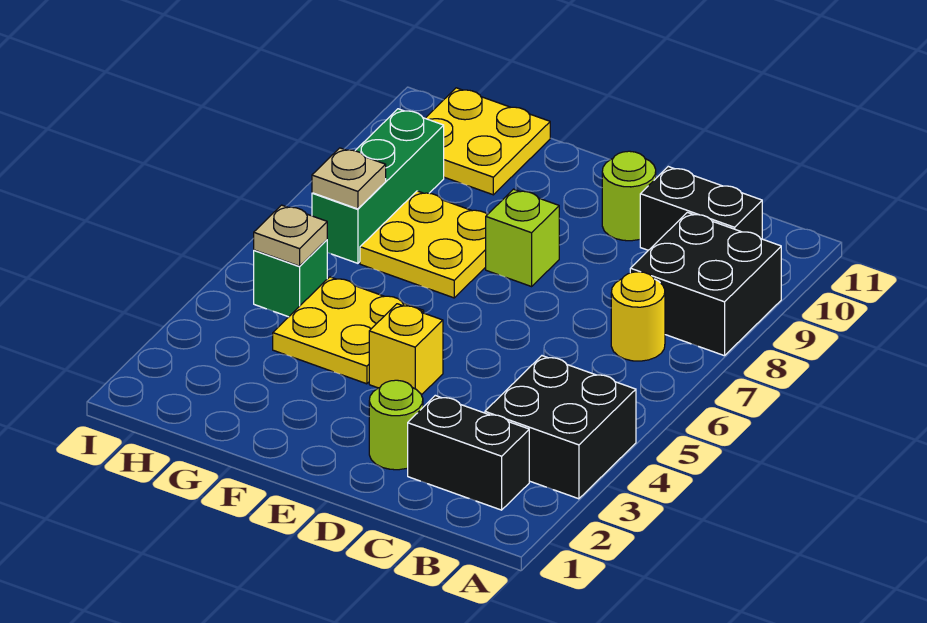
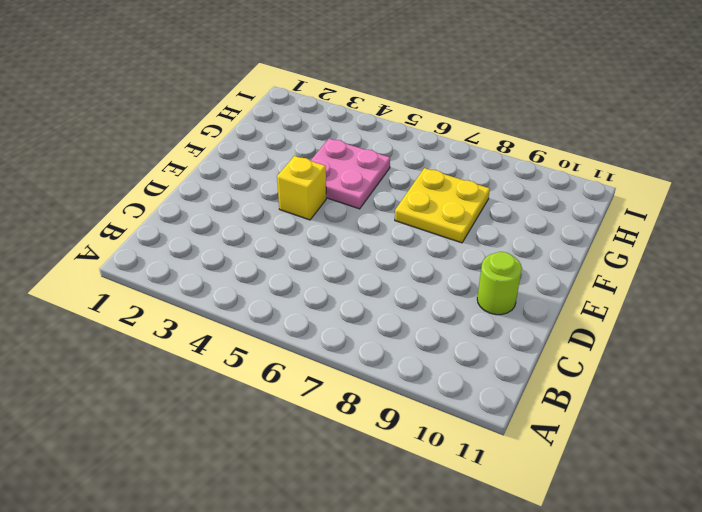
pink 2x2 plate [311,138,390,209] -> yellow 2x2 plate [273,277,424,384]
none -> black 2x2 brick [485,356,636,499]
none -> black 2x2 brick [630,212,781,356]
none -> black 1x2 brick [408,395,529,510]

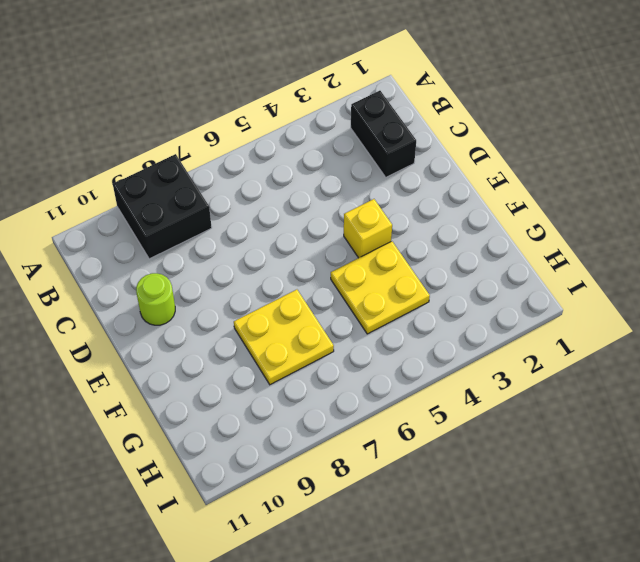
none -> black 2x2 brick [485,356,636,499]
none -> yellow 1x1 round brick [611,272,665,361]
none -> black 1x2 brick [640,167,762,250]

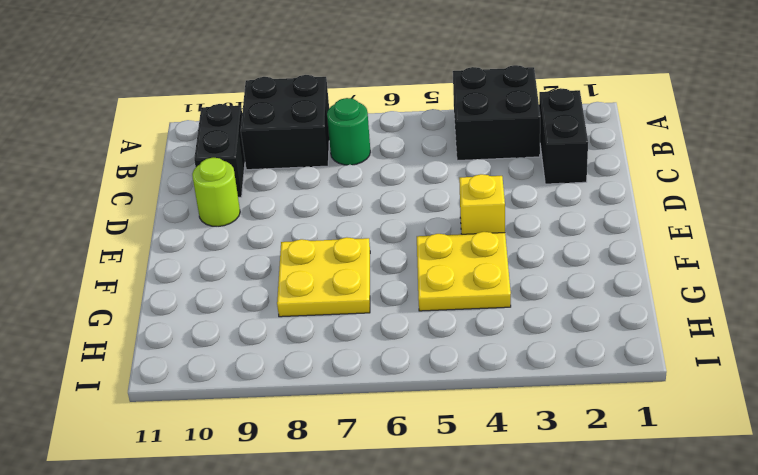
green 1x1 round brick [327,98,370,165] -> yellow 1x1 round brick [611,272,665,361]
none -> lime 1x1 round brick [369,380,423,470]
none -> lime 1x1 brick [486,189,559,287]
none -> yellow 2x2 plate [425,88,550,195]

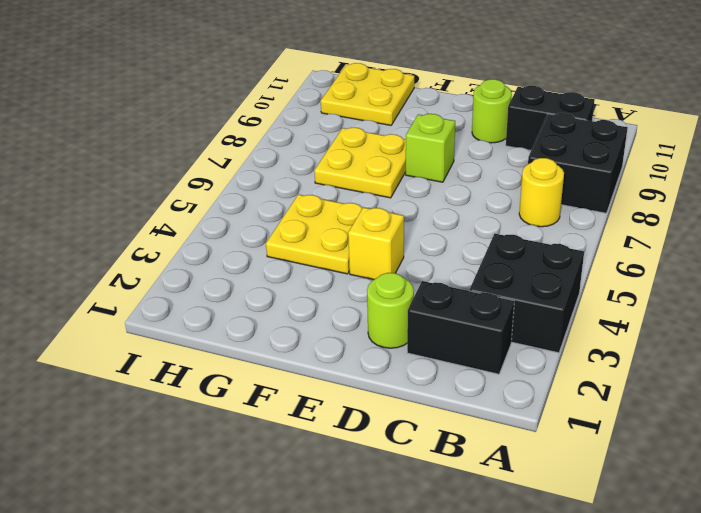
none -> green 1x1 brick [254,240,327,317]
none -> green 1x3 brick [312,109,444,263]
none -> tan 1x1 plate [254,205,327,266]

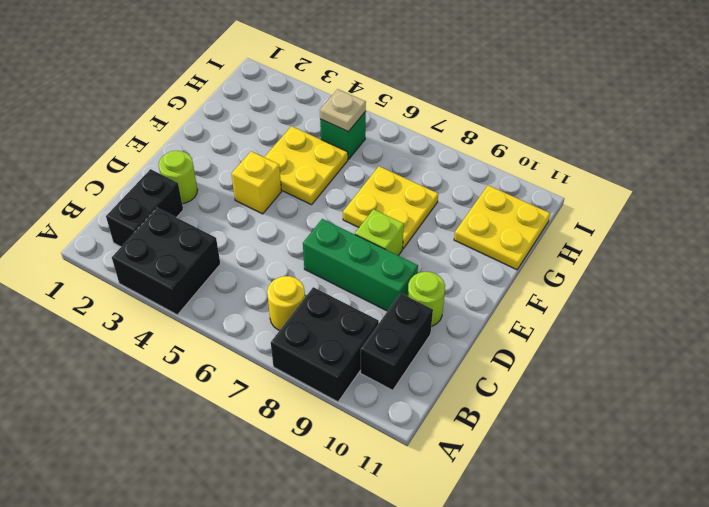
green 1x3 brick [303,219,418,311] -> green 1x3 brick moved to [312,109,444,263]
none -> tan 1x1 plate [312,148,386,209]

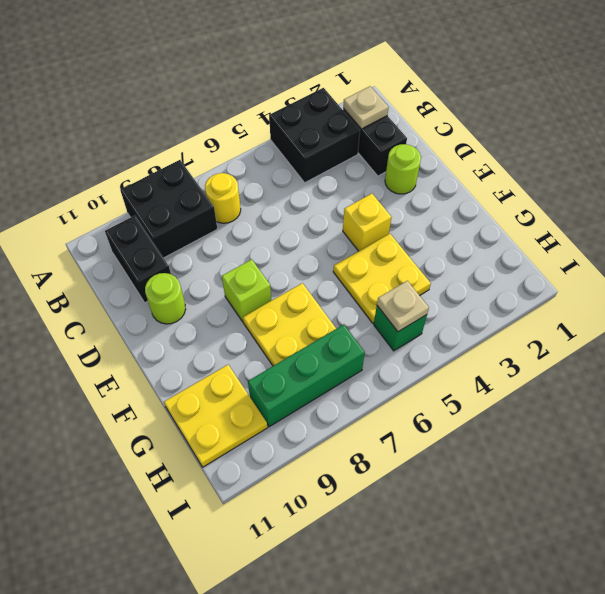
tan 1x1 plate [343,86,389,129] -> tan 1x1 plate moved to [312,148,386,209]

